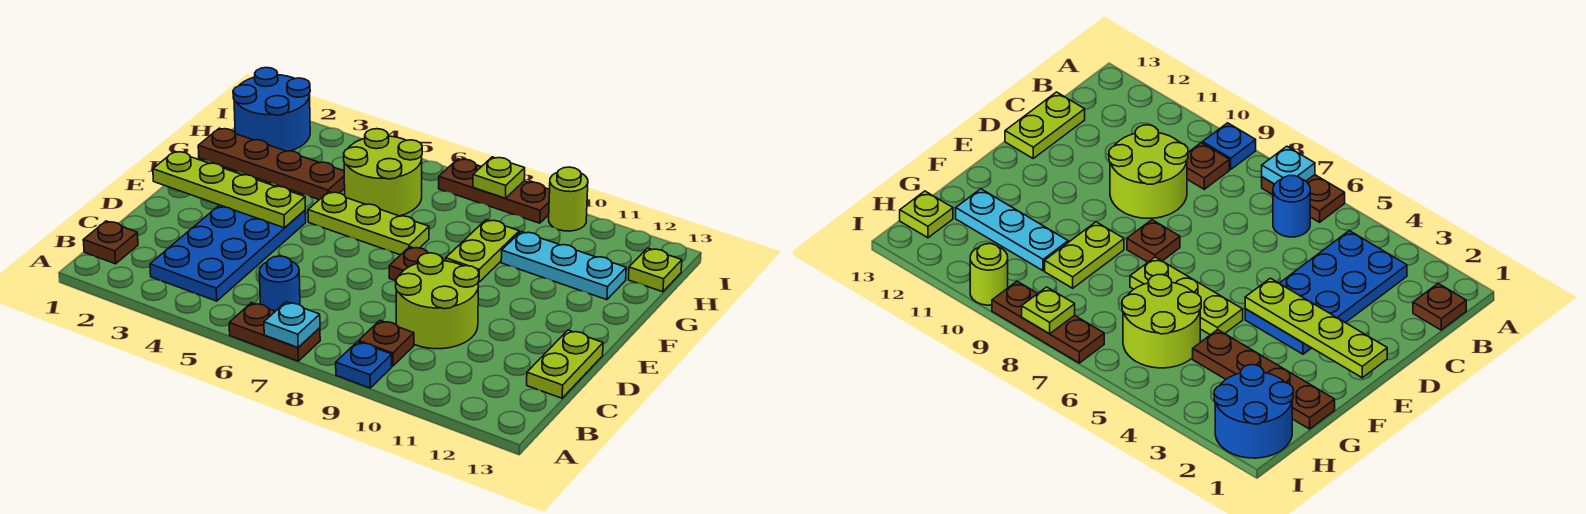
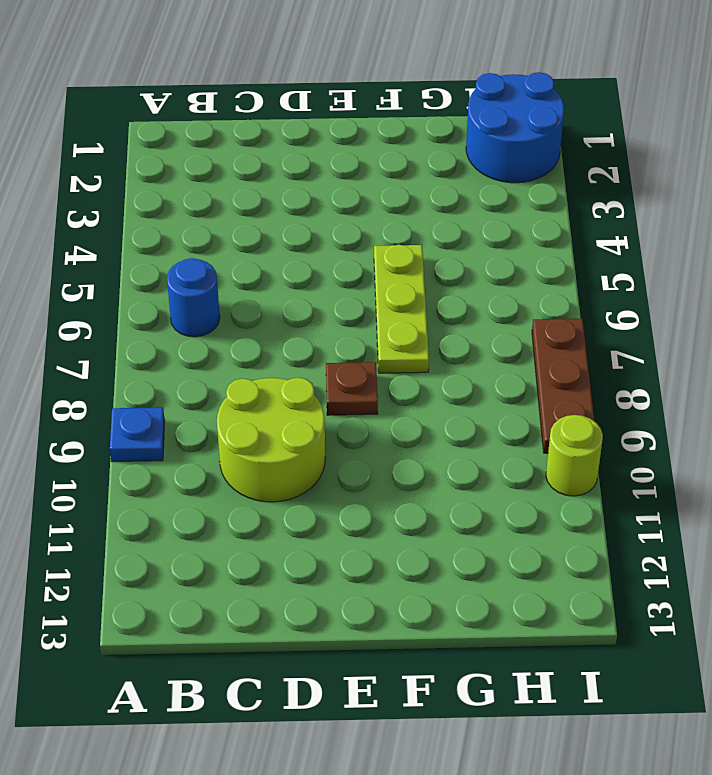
none -> brown 1x2 plate [229,303,320,361]
none -> brown 1x1 plate [83,221,138,264]
none -> blue 2x4 plate [150,205,306,301]

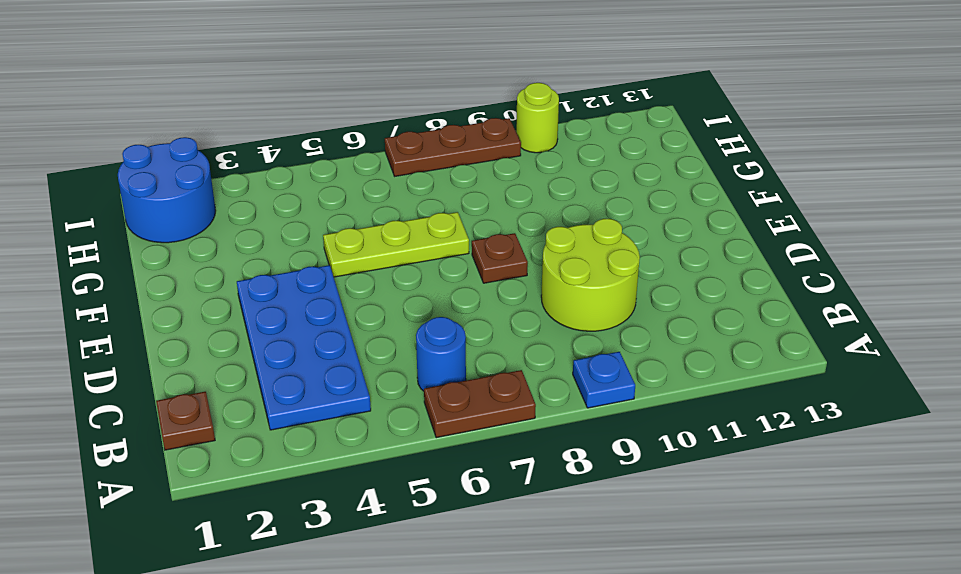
none -> brown 1x1 plate [359,320,414,366]
none -> lime 1x2 plate [527,330,603,398]
none -> lime 1x2 plate [446,220,519,282]

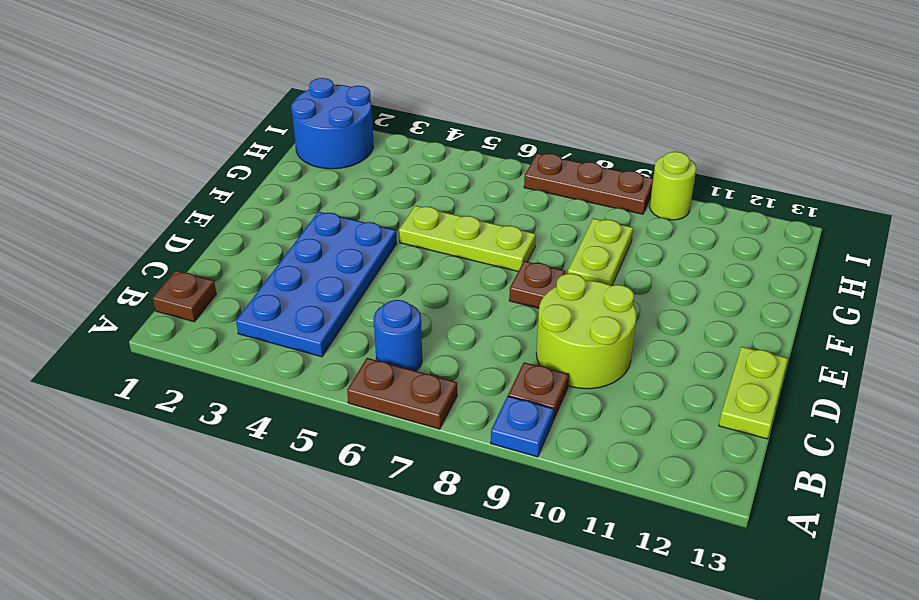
none -> brown 1x4 plate [198,128,345,200]
none -> lime 2x2 round brick [344,129,422,216]
none -> cyan 1x3 plate [501,232,626,300]

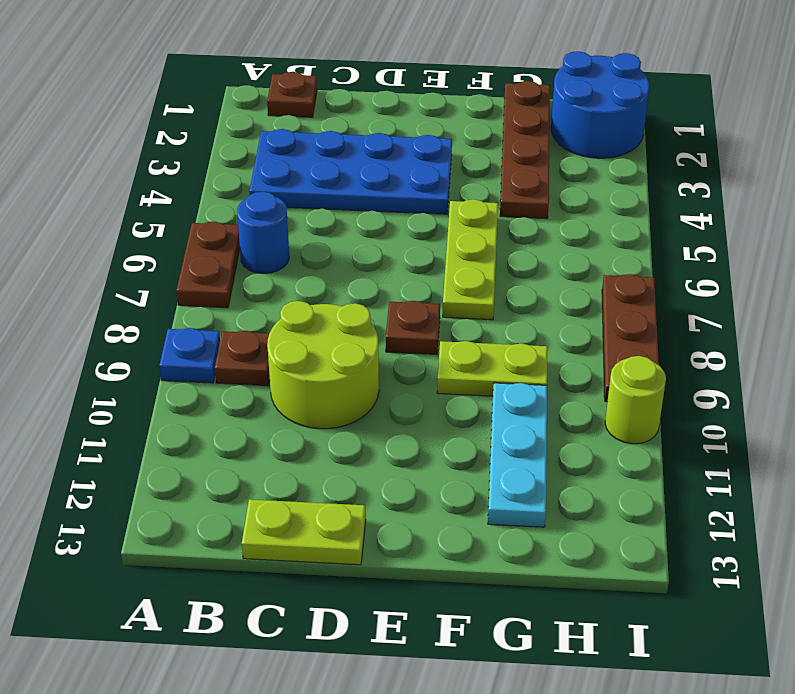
none -> lime 2x2 round brick [344,129,422,216]
none -> lime 1x1 plate [628,248,682,292]
none -> cyan 1x1 plate [264,302,320,347]

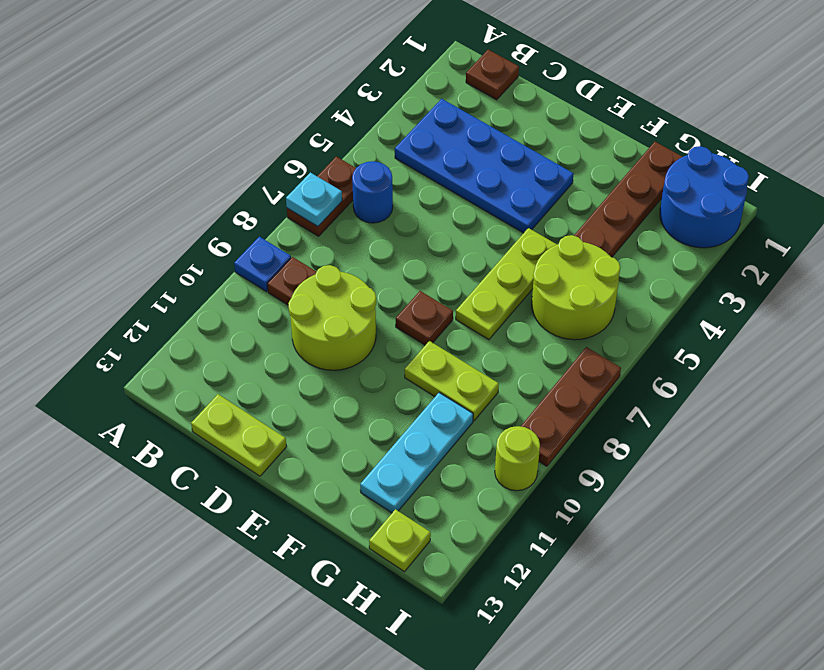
none -> lime 1x4 plate [153,151,305,228]
none -> lime 1x1 plate [473,157,525,198]

